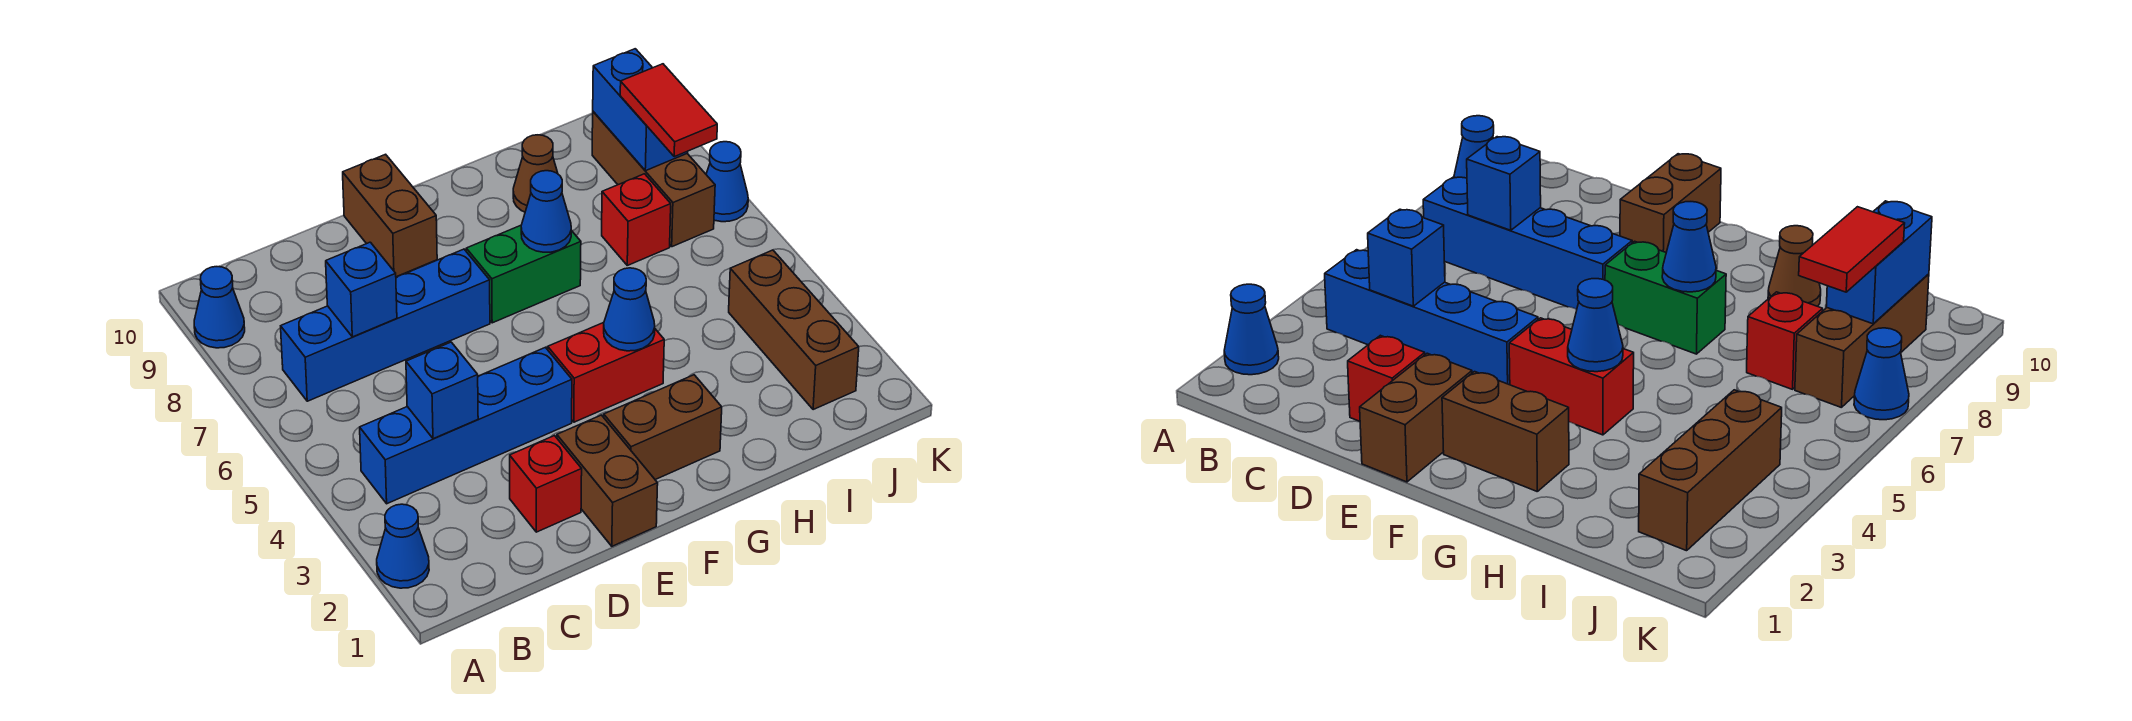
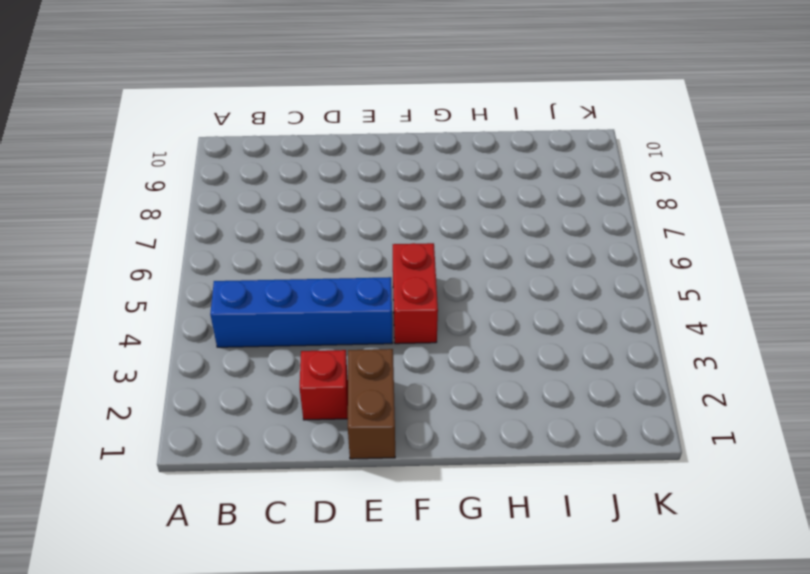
red 1x2 brick [393,243,438,344] -> red 1x2 brick turned to [548,323,664,422]
none -> blue 1x1 cone [377,504,429,588]
none -> blue 1x1 cone [194,267,245,348]
none -> blue 1x4 brick [281,249,490,401]

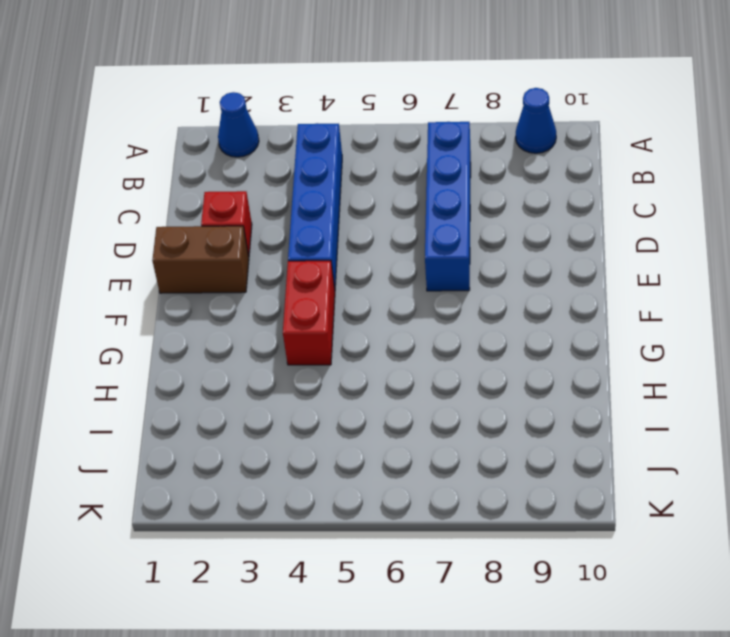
none -> brown 1x2 brick [343,154,437,277]
none -> brown 1x2 brick [604,375,722,480]
none -> green 1x2 brick [466,225,581,323]

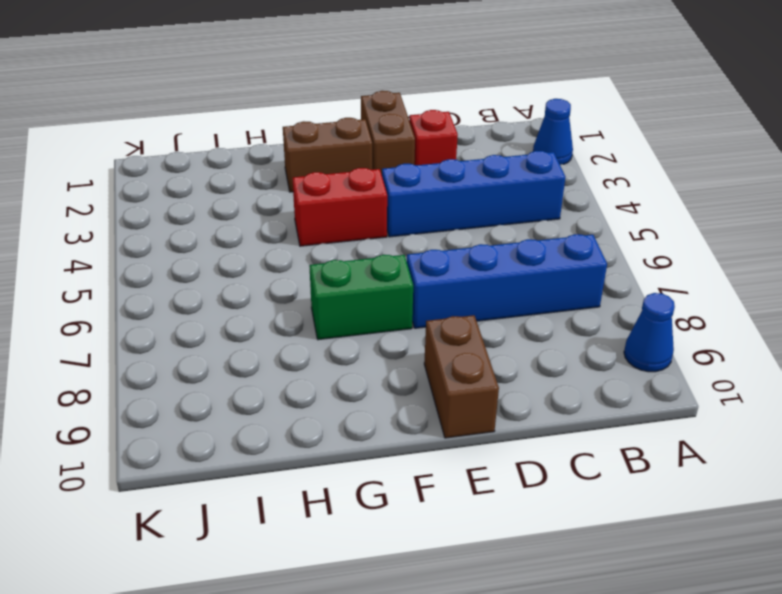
none -> brown 1x1 cone [513,135,558,212]
none -> red 1x1 brick [602,174,671,265]
none -> brown 1x3 brick [729,250,859,410]

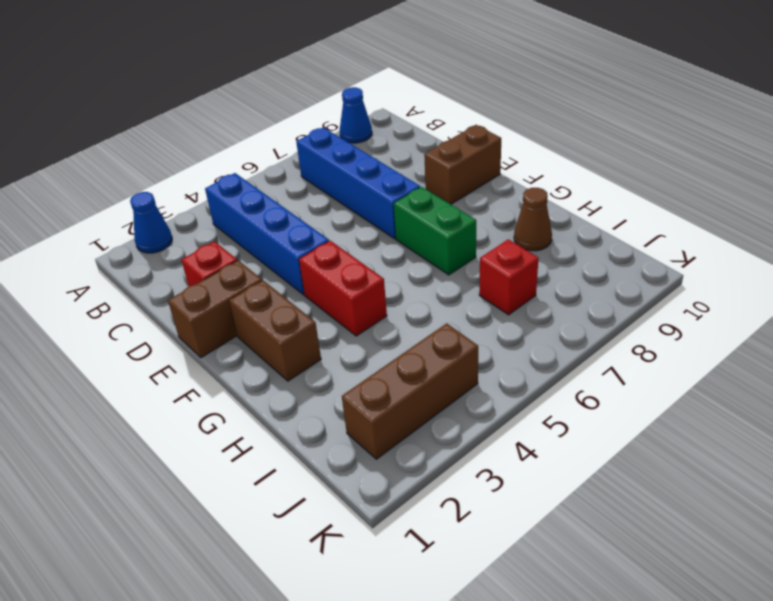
none -> brown 1x3 brick [592,112,715,247]
none -> blue 1x1 cone [706,142,748,222]
none -> blue 1x1 brick [406,342,478,439]

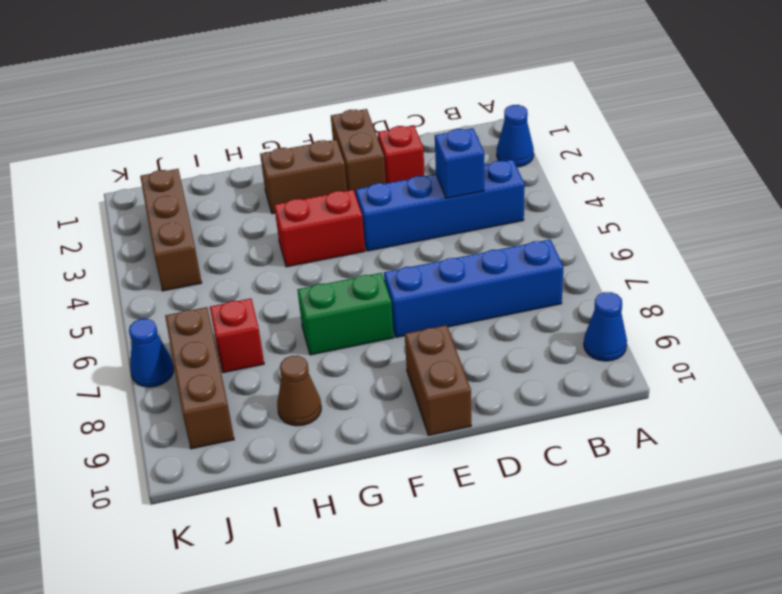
none -> blue 1x1 brick [326,242,397,337]
none -> blue 1x1 cone [604,268,655,351]
none -> blue 1x1 cone [521,171,571,252]

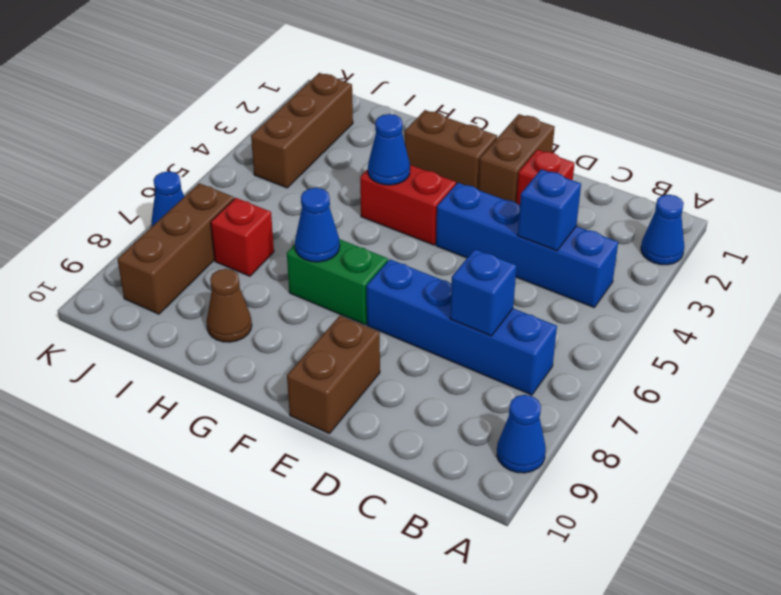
none -> blue 1x2 brick [593,49,688,171]
none -> red 1x2 tile [620,64,717,157]

